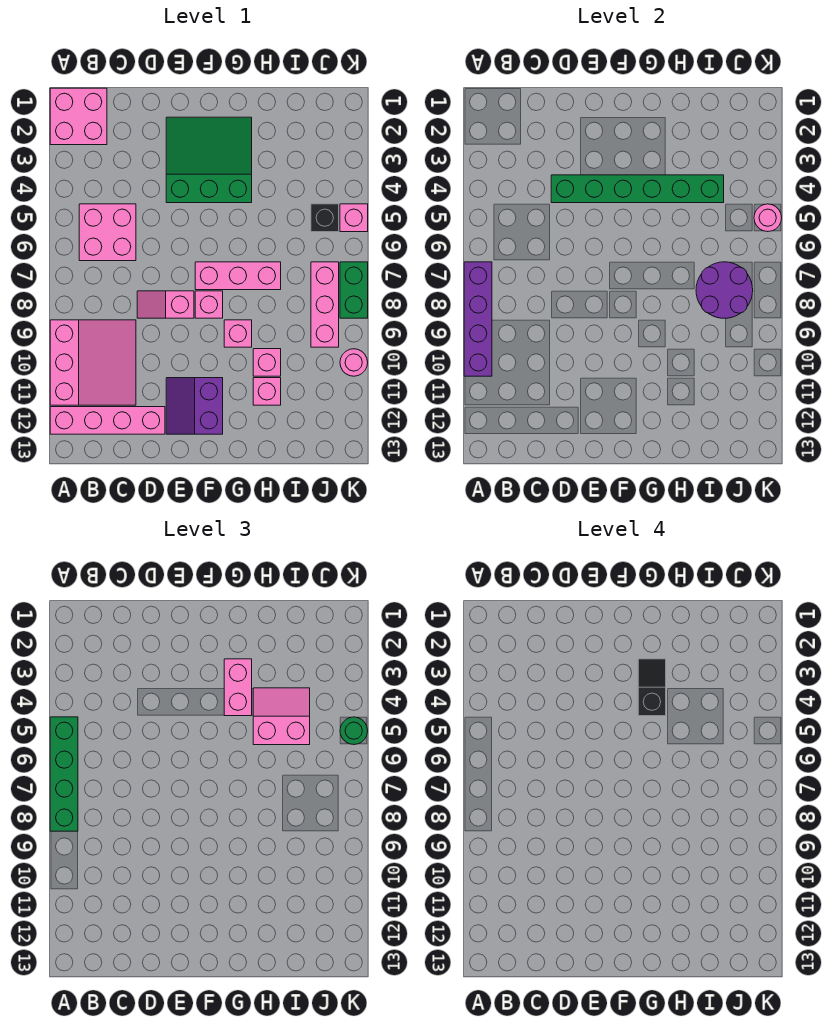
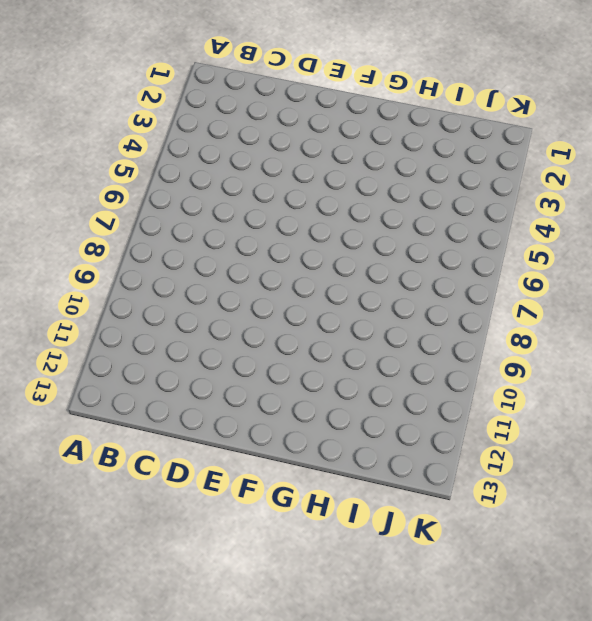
none -> pink 2x2 brick [50,88,107,145]
none -> pink 3x3 slope [50,320,136,405]
none -> pink 1x4 brick [50,407,165,434]

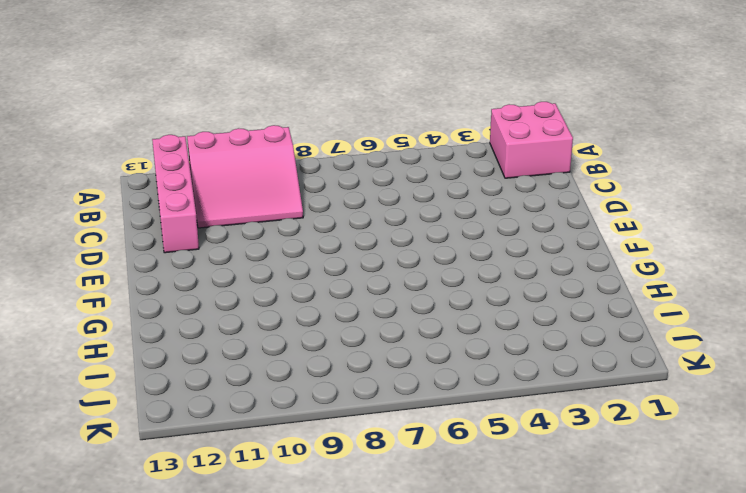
none -> pink 2x2 brick [79,204,136,261]
none -> pink 1x2 slope [137,291,194,318]
none -> green 3x3 slope [166,117,252,203]

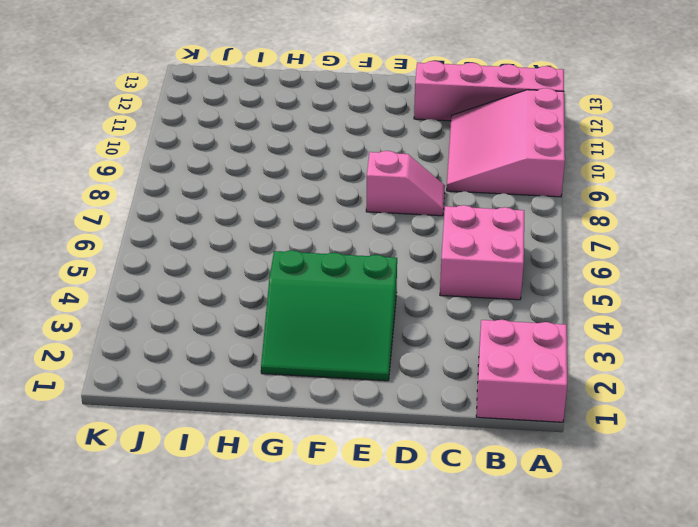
none -> purple 2x2 slope [166,378,223,434]
none -> pink 1x3 brick [195,262,281,290]
none -> pink 1x1 brick [195,291,223,318]

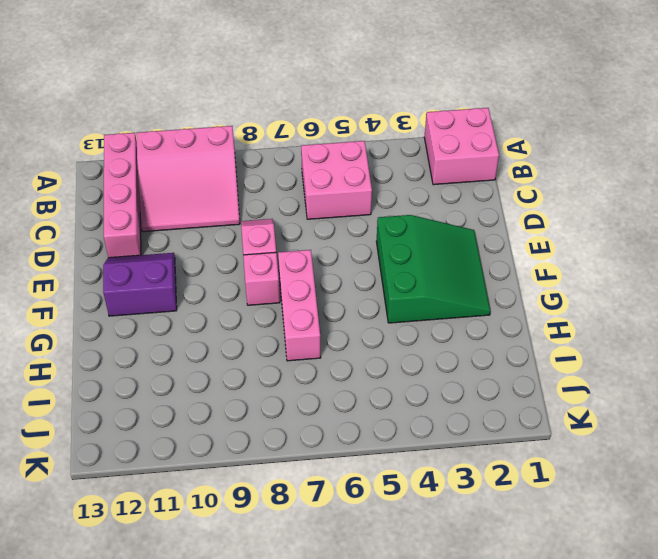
none -> pink 1x1 brick [224,320,252,347]
none -> pink 1x1 brick [253,349,281,376]
none -> pink 1x1 brick [253,378,281,405]

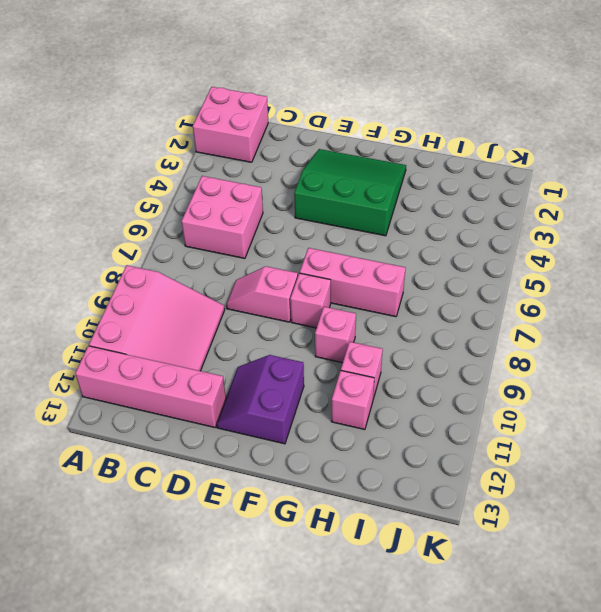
none -> black 1x1 brick [311,204,339,232]
none -> pink 1x3 brick [311,262,339,347]
none -> pink 1x1 brick [340,204,368,232]

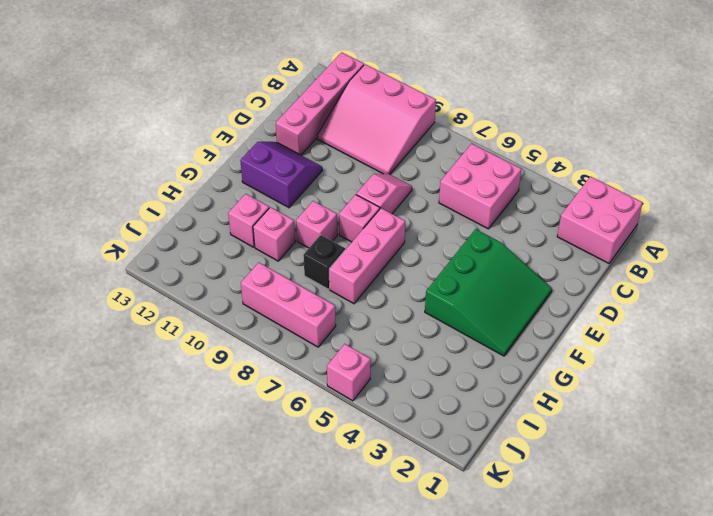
black 1x1 brick [303,235,345,289] -> black 1x1 brick moved to [311,204,339,232]
none -> green 1x2 brick [340,262,368,318]
none -> pink 1x1 round brick [340,349,368,376]
none -> purple 1x4 brick [464,262,492,376]

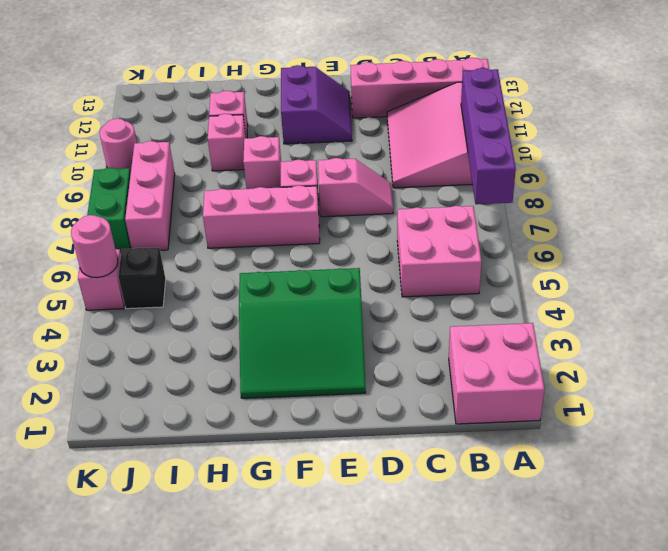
none -> green 1x6 brick [551,175,724,203]
none -> purple 2x2 round brick [696,262,753,318]
none -> green 1x4 brick [50,717,78,831]

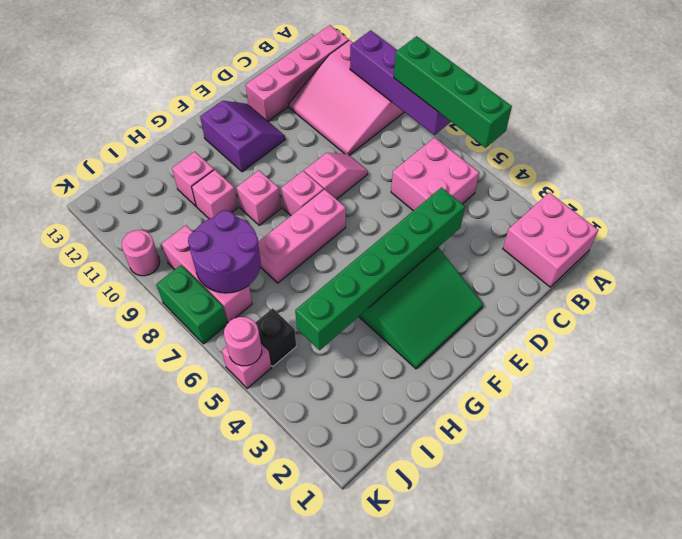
none -> pink 1x2 brick [224,659,252,716]
none -> pink 2x2 slope [253,688,310,745]
none -> green 1x1 round brick [340,717,368,745]

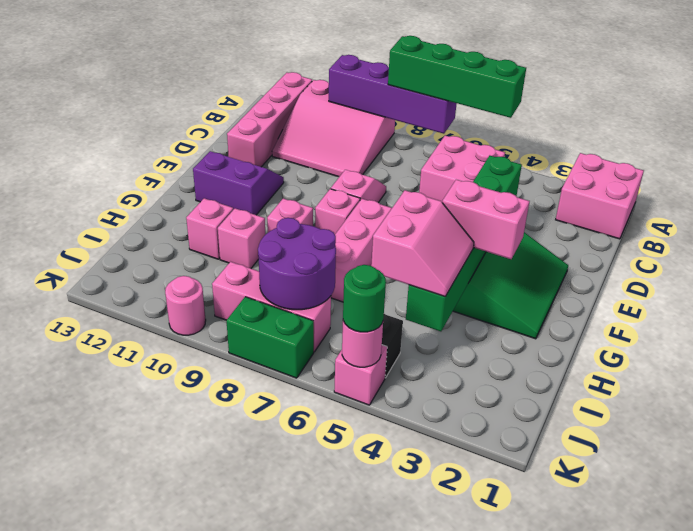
none -> black 1x2 slope [638,659,666,716]

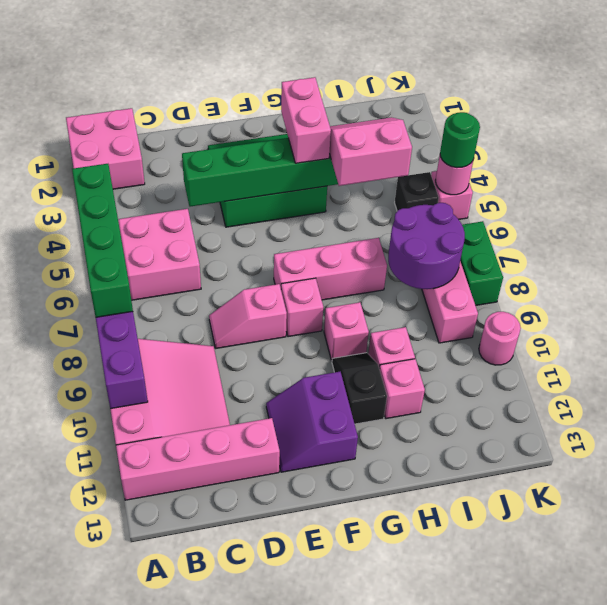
black 1x2 slope [332,353,387,424] -> black 1x2 slope moved to [638,659,666,716]

